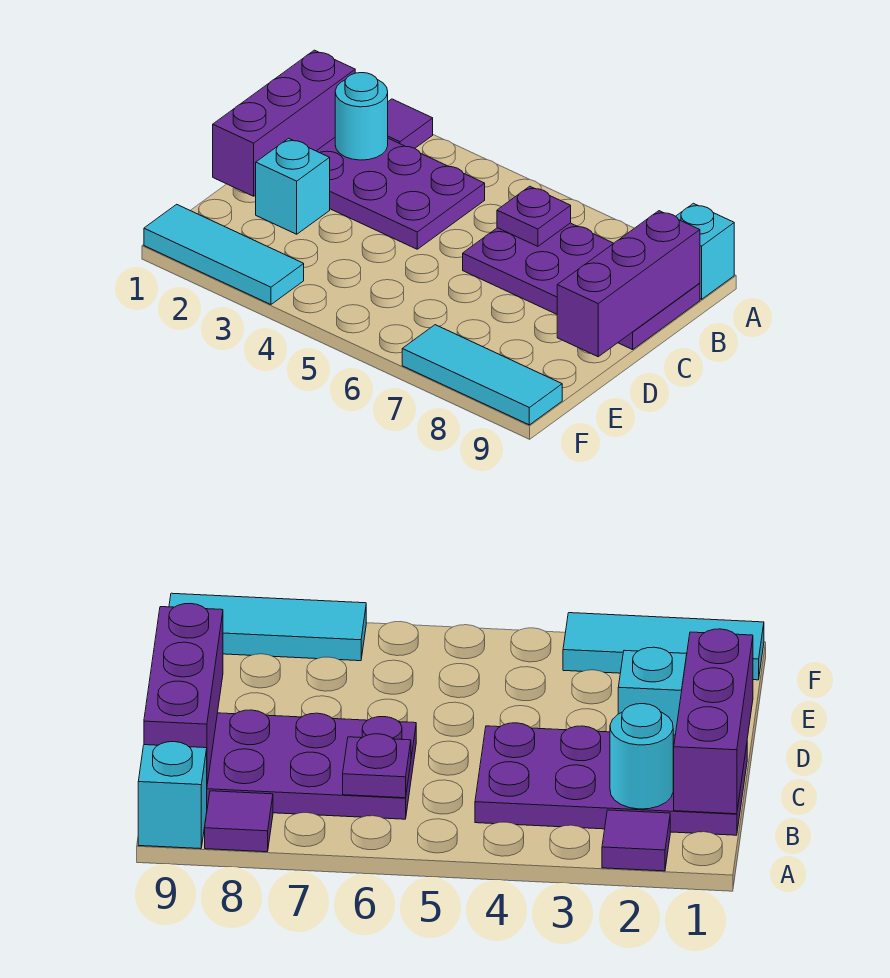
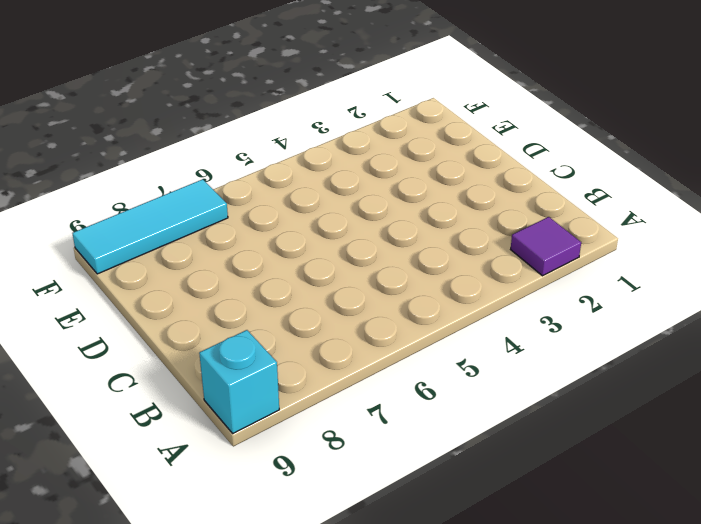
none -> purple 1x1 tile [205,791,273,852]
none -> purple 2x4 plate [317,138,485,249]
none -> purple 2x4 plate [463,223,700,350]

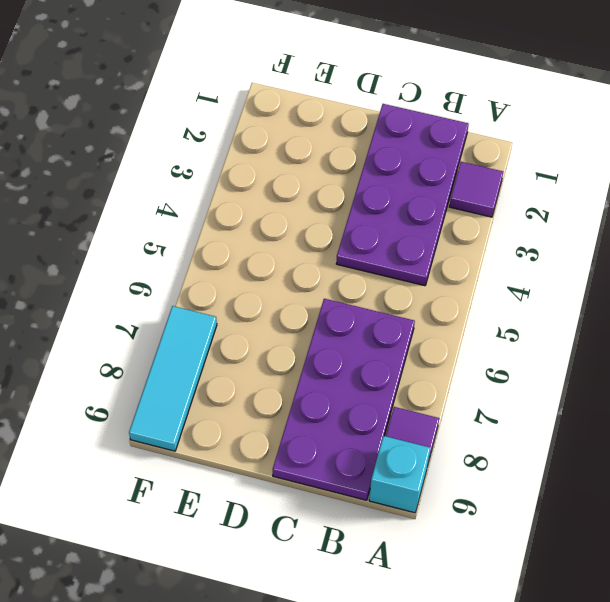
none -> cyan 1x1 brick [256,138,330,234]
none -> cyan 1x3 tile [144,204,304,304]
none -> purple 1x3 brick [213,50,355,196]

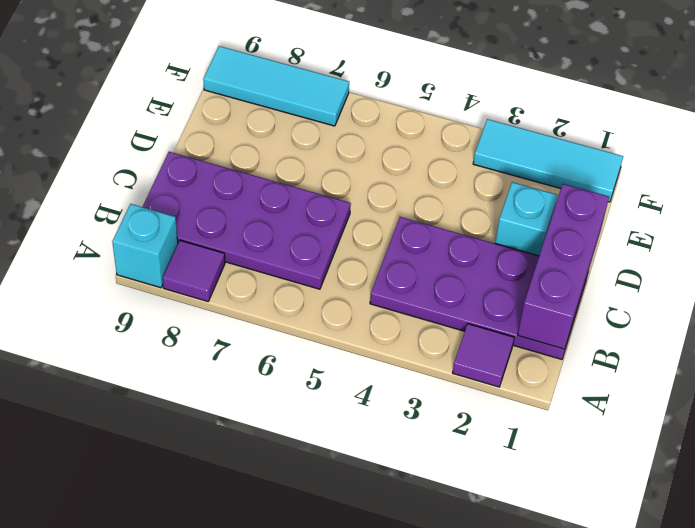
none -> cyan 1x1 round brick [335,73,388,160]
none -> purple 1x1 plate [497,186,571,246]
none -> purple 1x3 brick [557,211,700,357]

